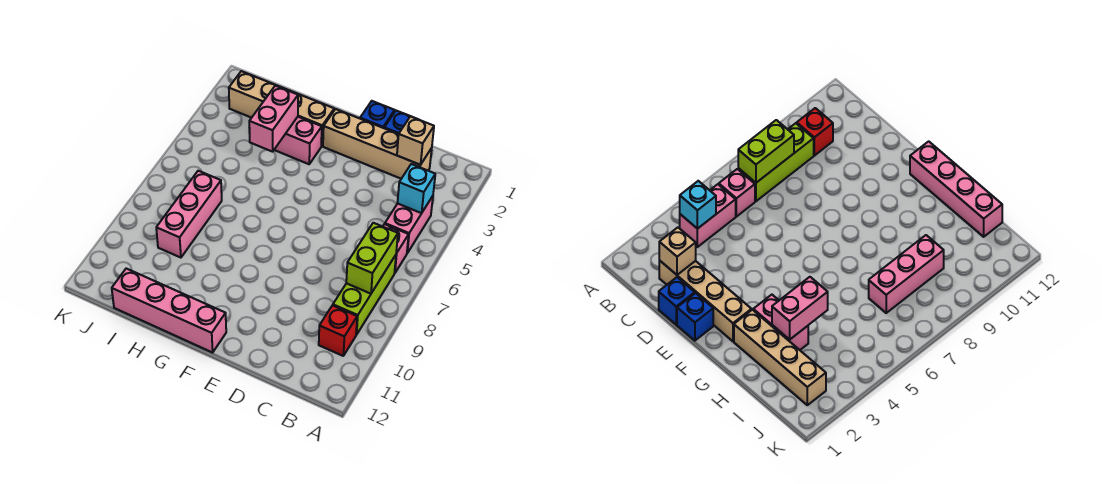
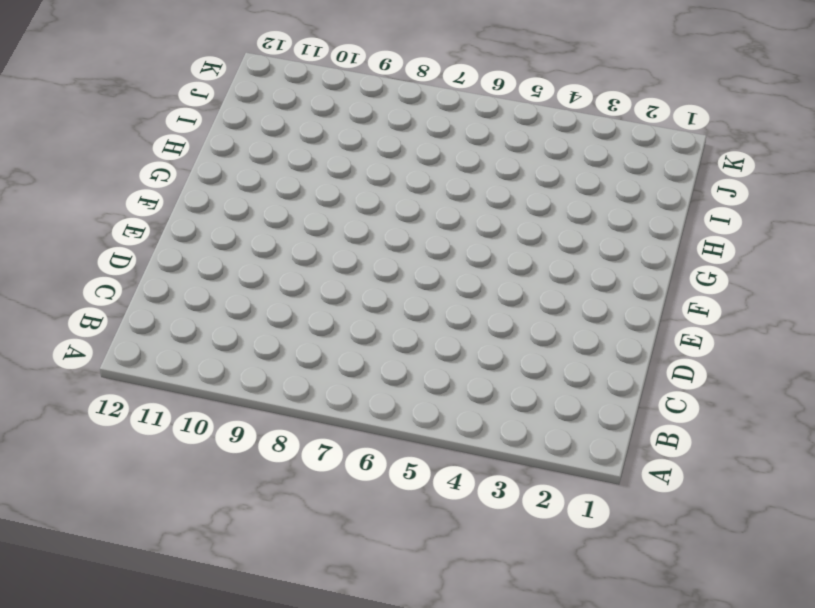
none -> pink 1x2 brick [385,196,433,253]
none -> pink 1x1 brick [383,224,409,273]
none -> lime 1x3 brick [333,255,396,335]

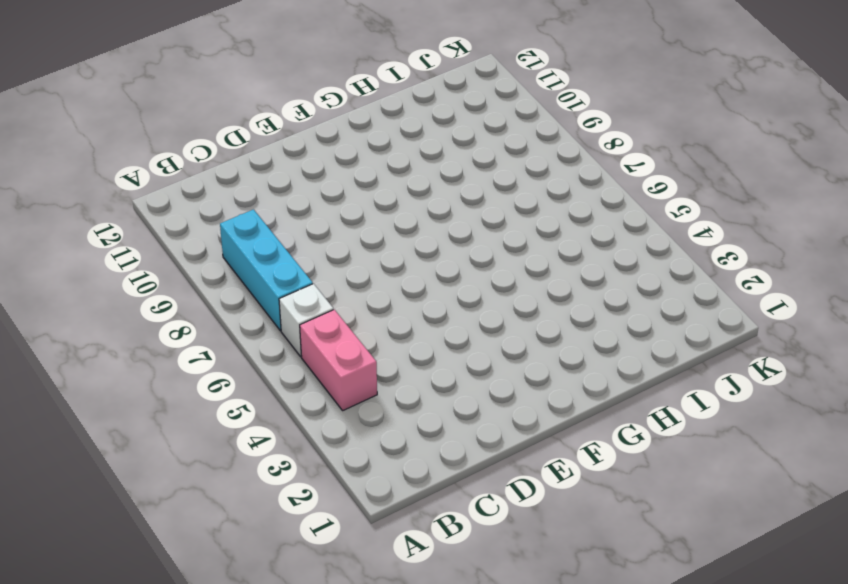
white 1x1 brick [279,284,333,357] -> pink 1x1 brick [383,224,409,273]
cyan 1x3 brick [220,210,313,331] -> lime 1x3 brick [333,255,396,335]
none -> red 1x1 brick [319,305,357,356]
none -> tan 1x4 brick [323,109,432,179]
none -> blue 1x1 brick [384,111,410,134]

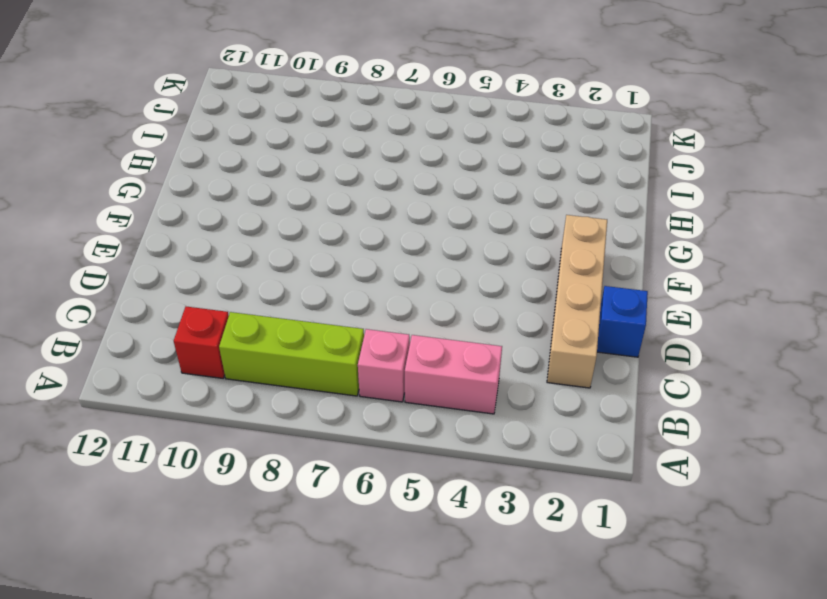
none -> blue 1x1 brick [360,101,395,128]
none -> pink 1x4 brick [112,269,226,353]
none -> tan 1x4 brick [229,71,334,146]

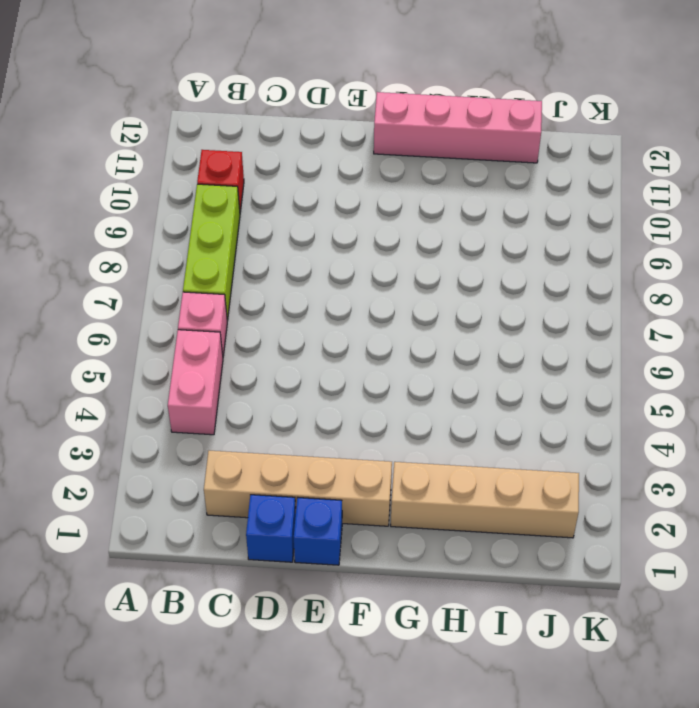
none -> pink 1x2 brick [274,117,322,164]
none -> pink 1x3 brick [156,171,222,258]
none -> cyan 1x1 brick [398,164,435,213]

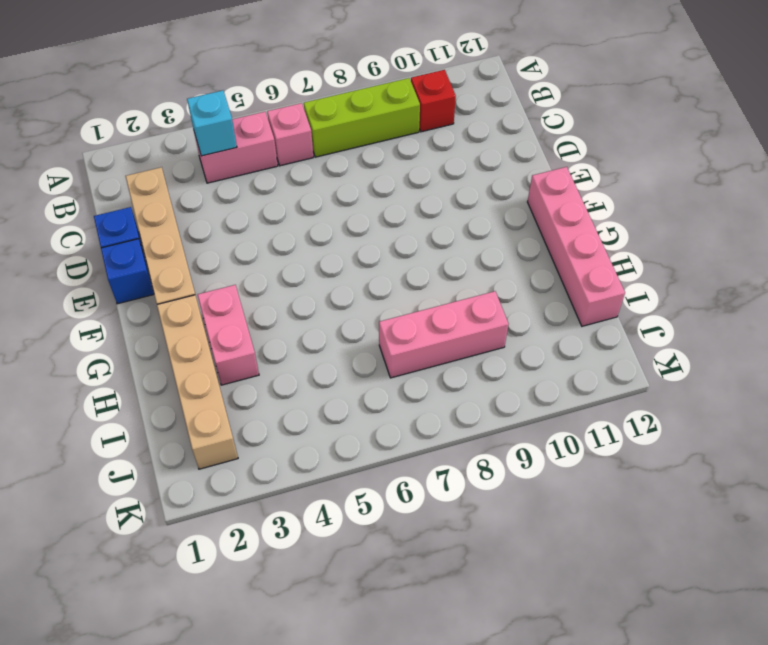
none -> lime 1x2 brick [346,223,398,294]
none -> tan 1x1 brick [397,116,434,165]
none -> pink 1x2 brick [249,86,298,152]

